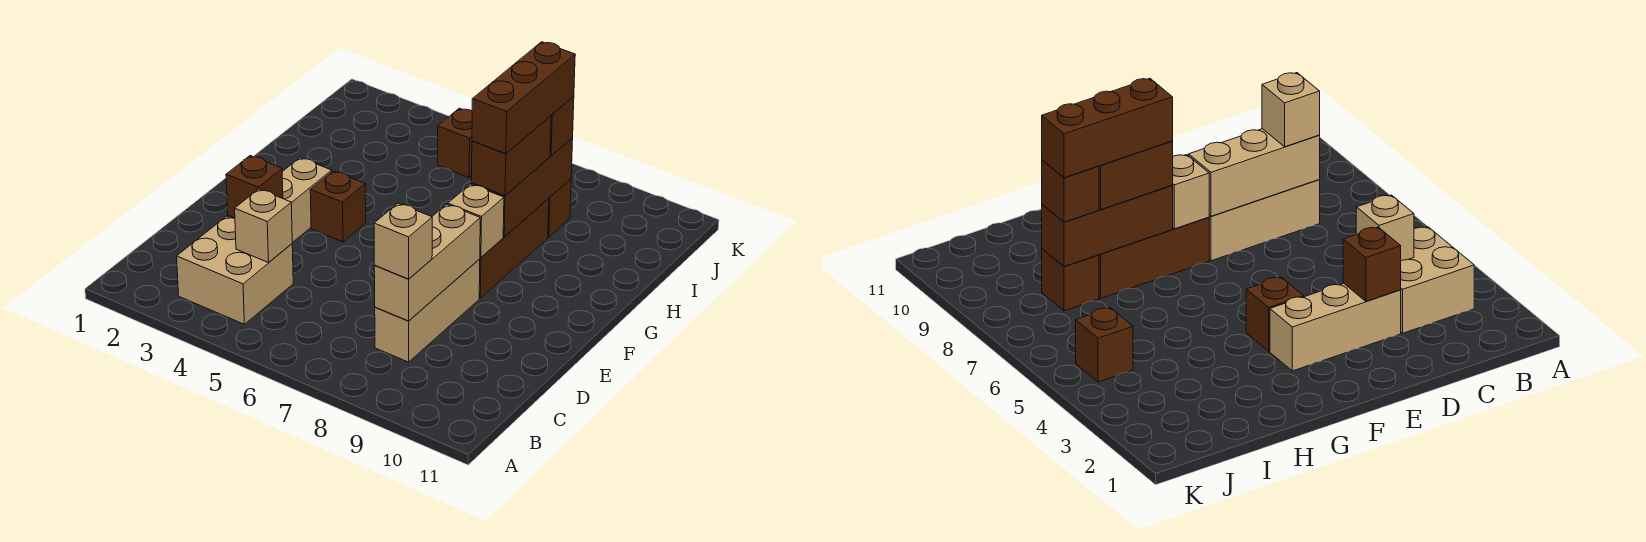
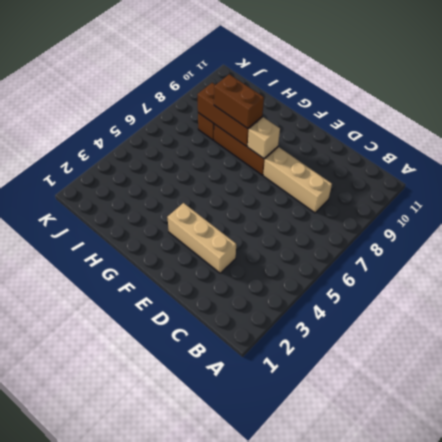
none -> tan 2x2 brick [177,216,293,324]
none -> brown 1x1 brick [310,171,366,242]
none -> brown 1x1 brick [438,108,472,177]

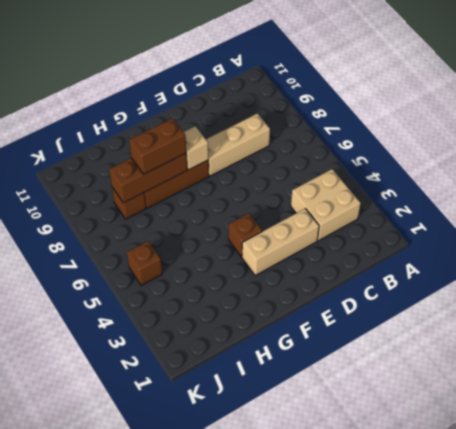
none -> tan 1x1 brick [235,189,292,263]
none -> tan 1x3 brick [374,204,480,321]
none -> brown 1x1 brick [226,156,283,218]

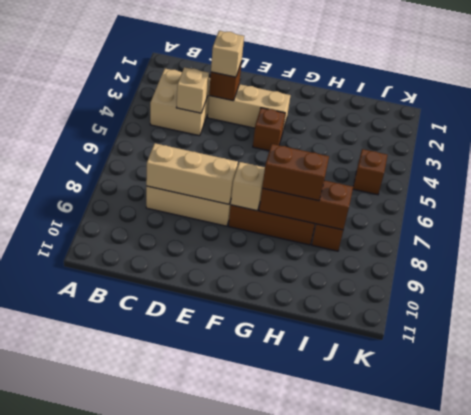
tan 1x1 brick [211,31,244,77] -> tan 1x1 brick moved to [374,203,432,279]
none -> brown 1x1 brick [550,96,574,156]
none -> brown 1x3 brick [472,42,575,154]

